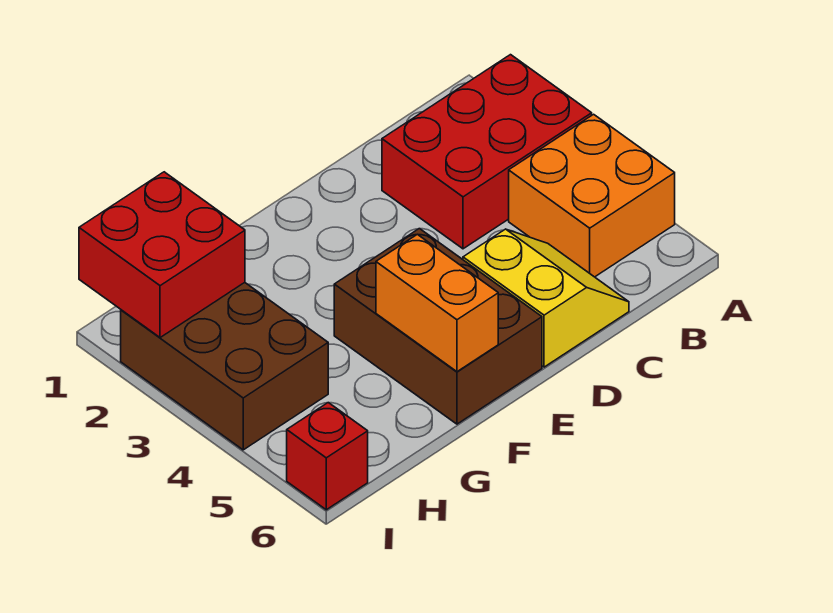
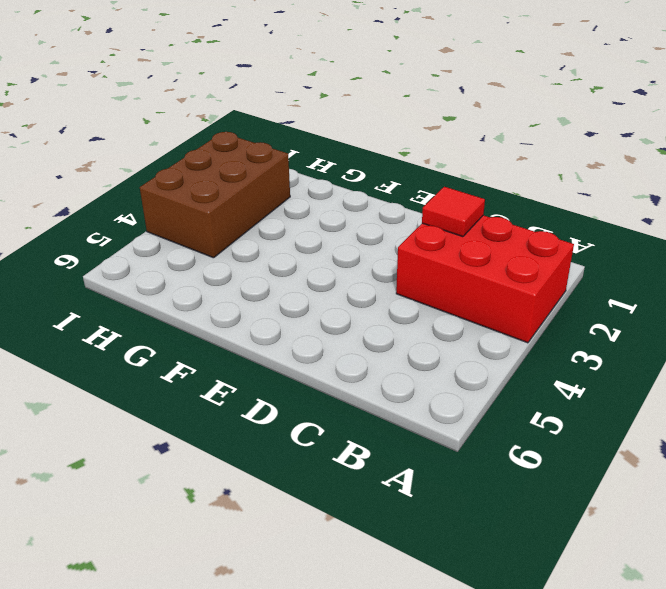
red 1x1 tile [422,187,485,237] -> none
none -> orange 2x2 brick [509,114,675,277]
none -> yellow 2x2 slope [463,229,629,367]

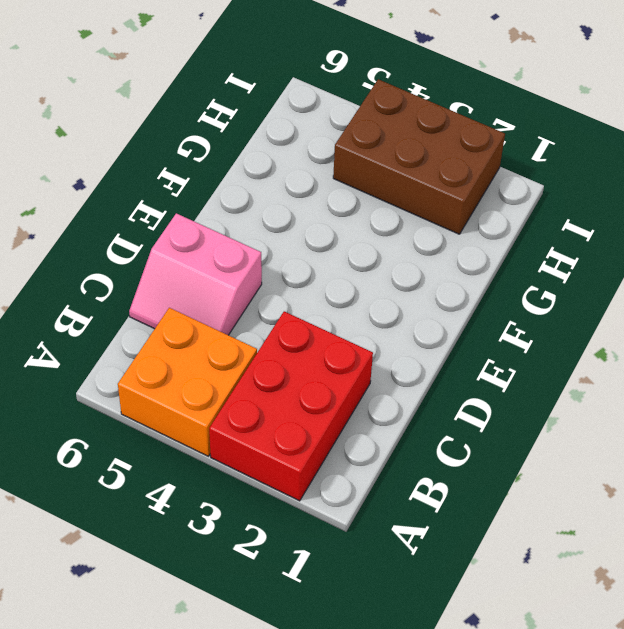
pink 2x2 slope [129,213,262,335] -> yellow 2x2 slope [463,229,629,367]
none -> brown 2x3 brick [334,229,542,424]
none -> red 1x1 brick [287,403,368,510]

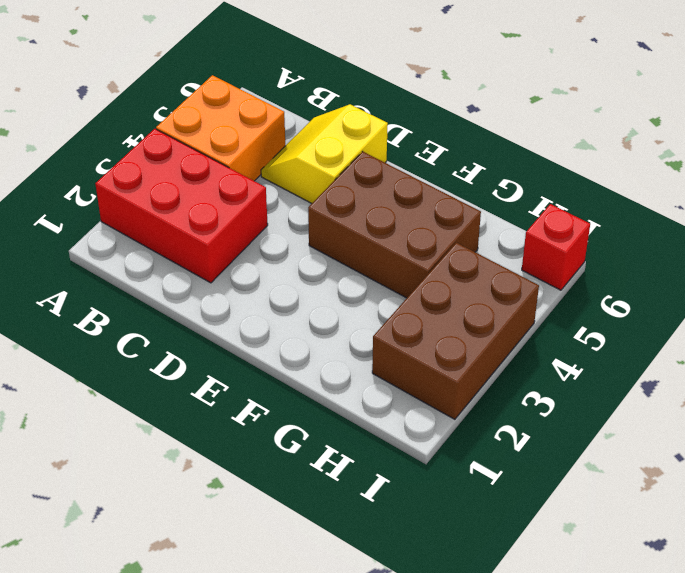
brown 2x3 brick [308,152,481,298] -> brown 2x3 brick turned to [334,229,542,424]
none -> orange 1x2 brick [376,234,498,372]
none -> red 2x2 brick [79,172,245,338]

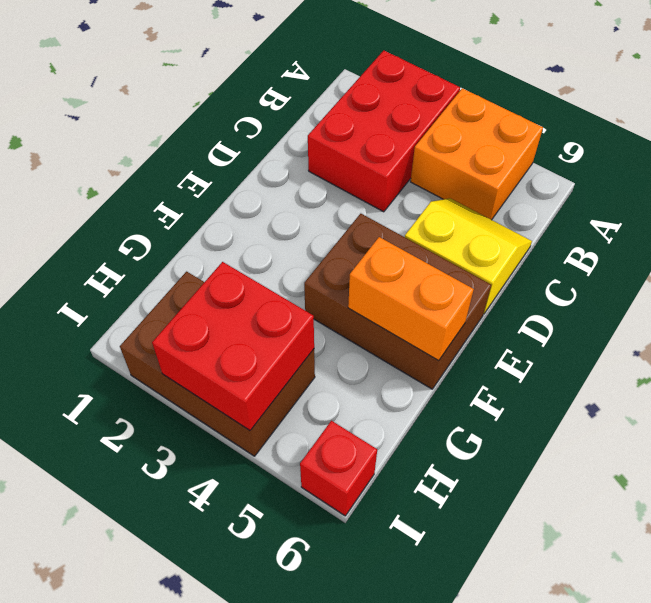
red 2x2 brick [152,262,314,430] -> red 2x2 brick moved to [79,172,245,338]

